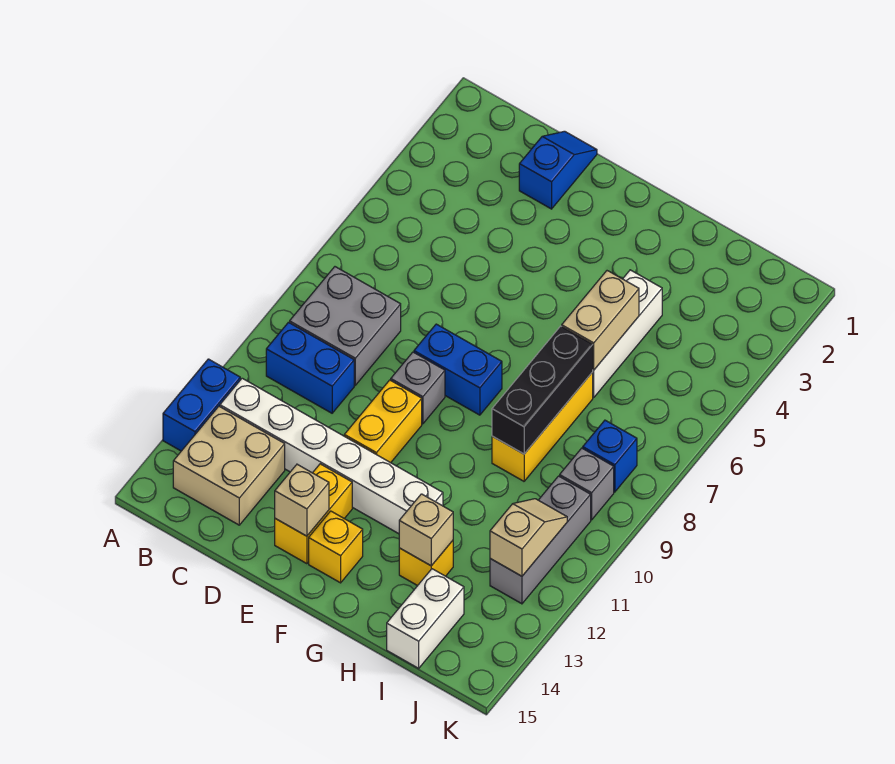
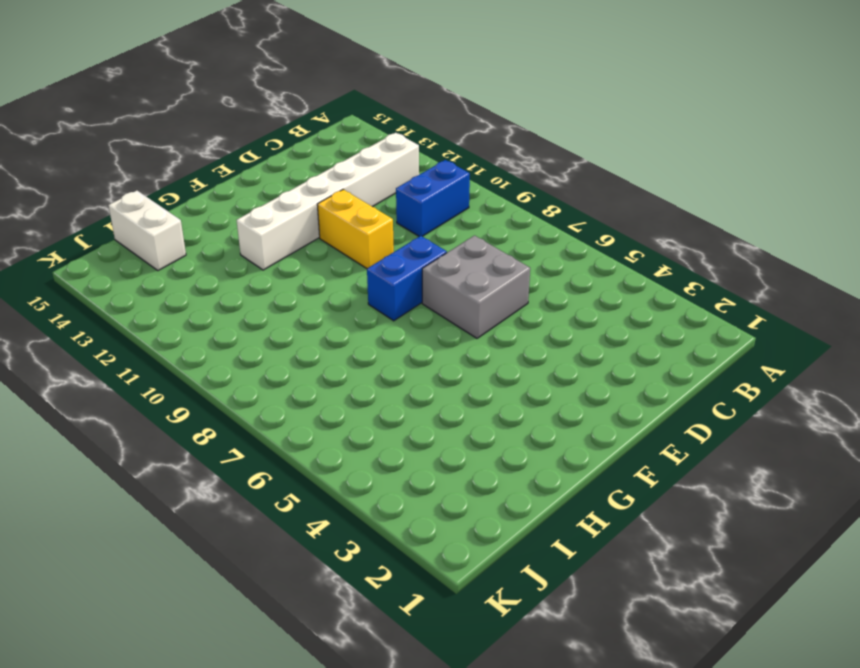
grey 2x2 brick [422,236,530,338] -> grey 2x2 brick moved to [290,267,401,385]
none -> blue 1x2 brick [163,359,240,451]
none -> tan 2x2 brick [173,406,285,525]
none -> blue 1x2 slope [519,131,597,209]

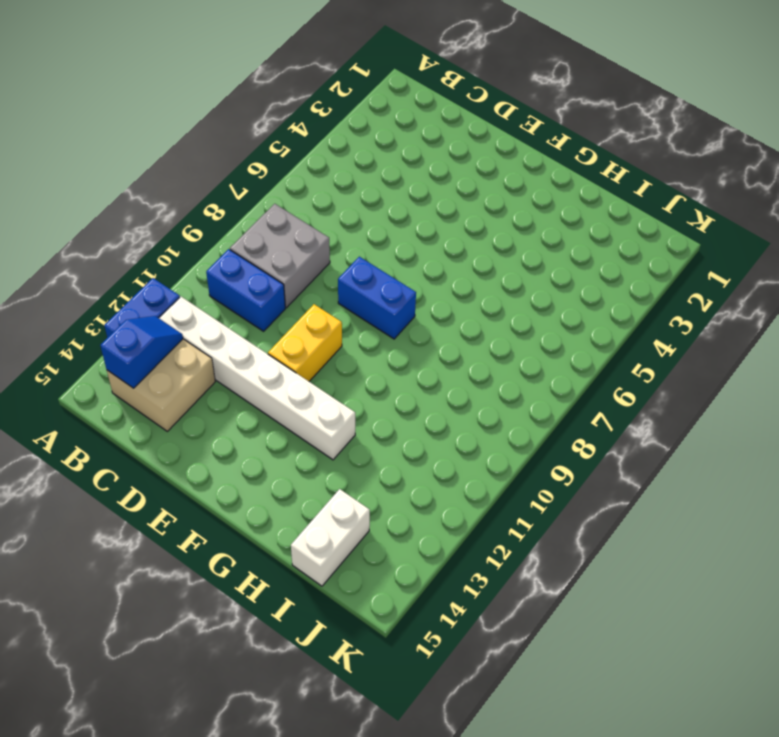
blue 1x2 slope [100,316,183,388] -> blue 1x2 slope moved to [519,131,597,209]
none -> grey 1x1 brick [391,352,445,424]
none -> yellow 1x2 brick [275,464,352,564]
none -> yellow 1x1 brick [309,511,363,583]

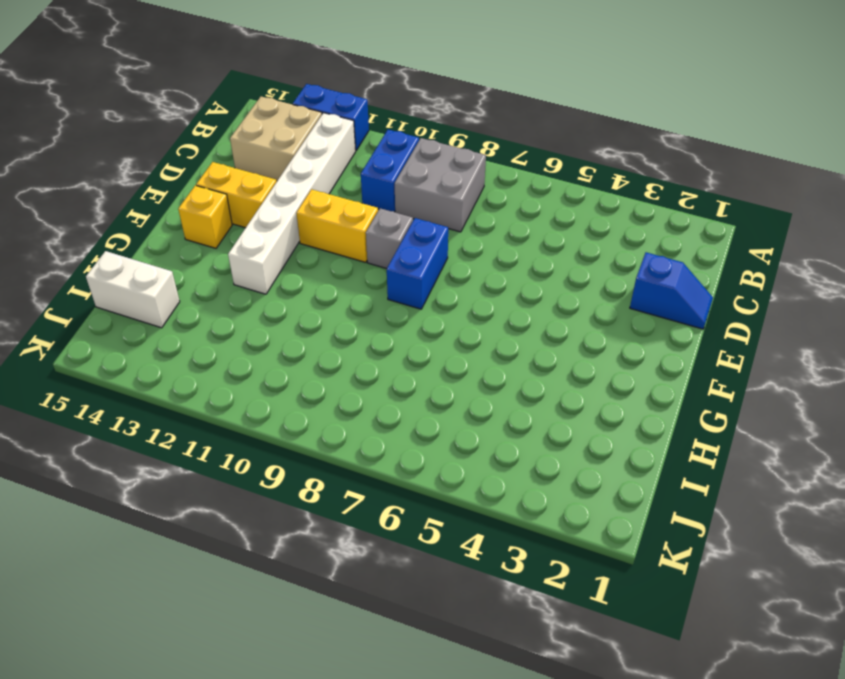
none -> white 1x3 brick [593,270,662,398]
none -> yellow 1x3 brick [492,372,593,481]
none -> yellow 1x1 brick [399,541,453,586]

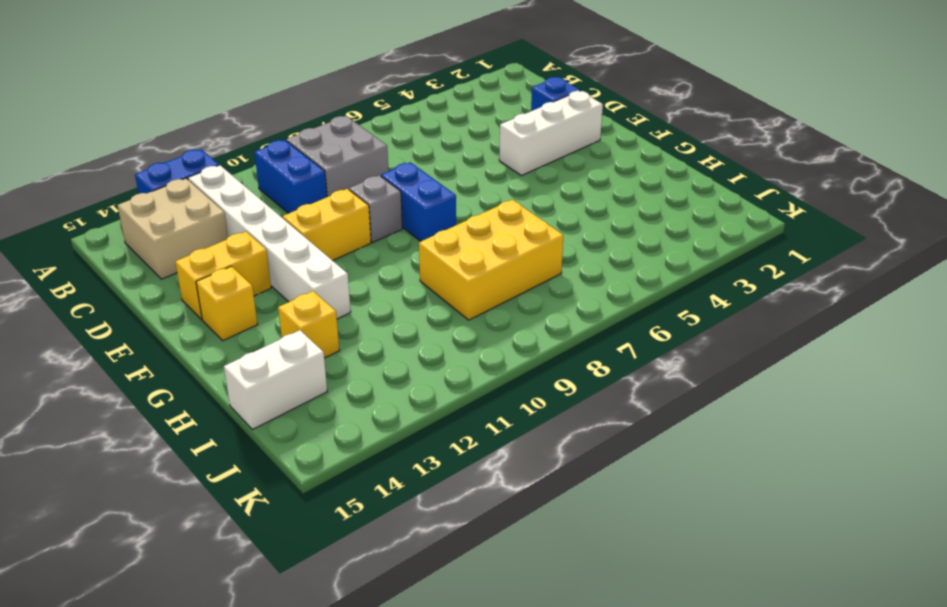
white 1x3 brick [499,91,603,176] -> white 1x3 brick moved to [593,270,662,398]
yellow 2x3 brick [419,200,563,320] -> yellow 1x3 brick [492,372,593,481]
none -> blue 1x1 brick [583,420,637,492]
none -> grey 1x1 brick [560,448,614,520]
none -> grey 1x3 brick [490,476,591,604]

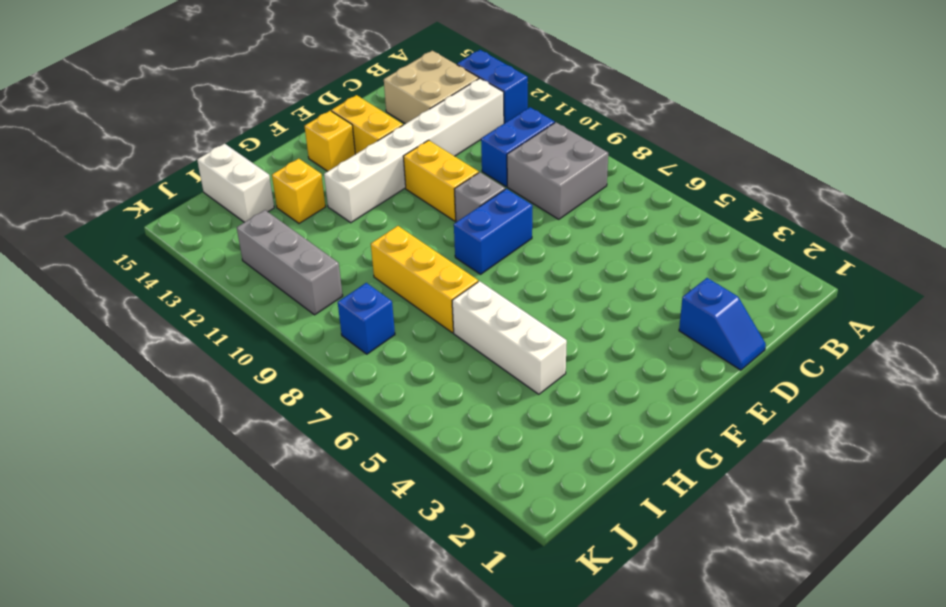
none -> grey 1x1 brick [560,448,614,520]
none -> tan 1x1 brick [275,464,329,536]
none -> tan 1x2 brick [562,271,639,370]

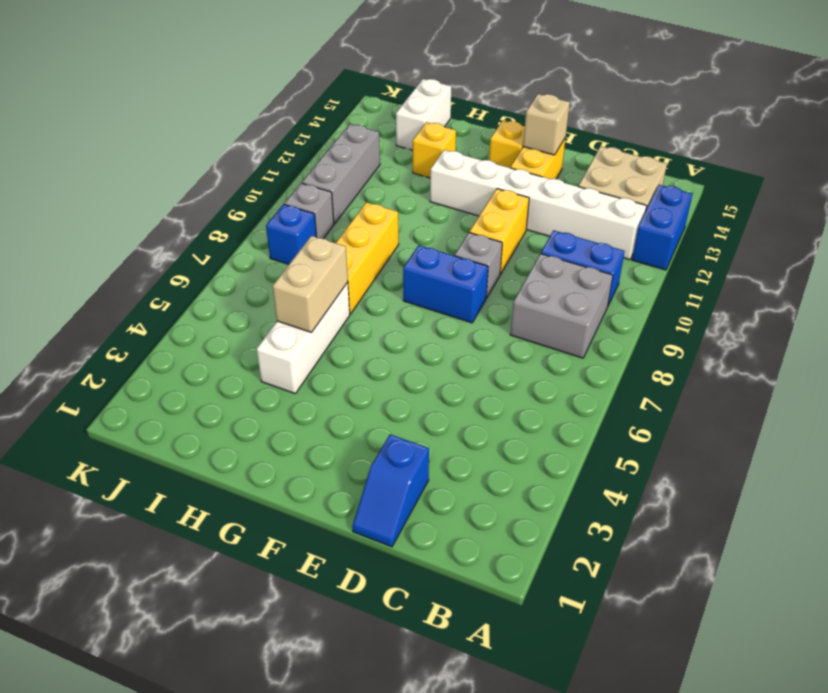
none -> black 1x3 brick [492,326,593,454]
none -> tan 1x1 brick [399,494,453,566]
none -> tan 1x2 slope [490,499,567,576]

